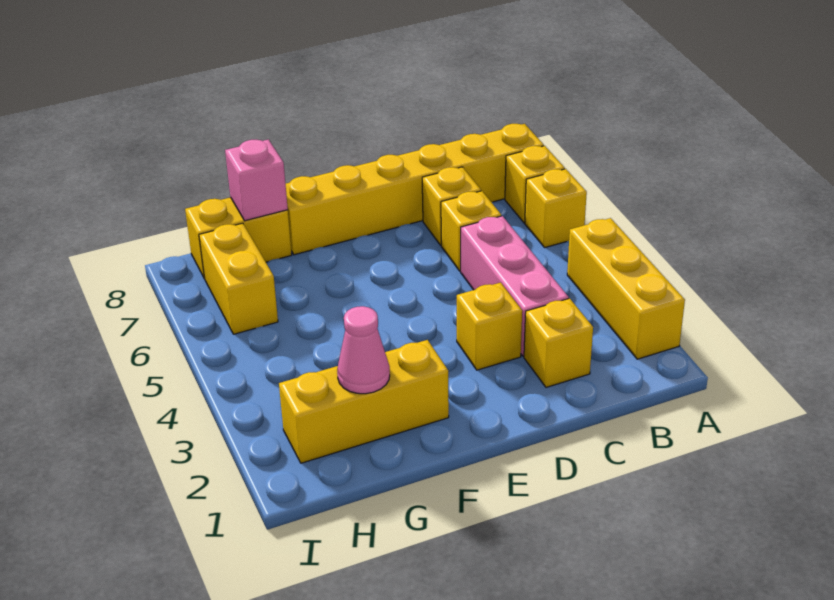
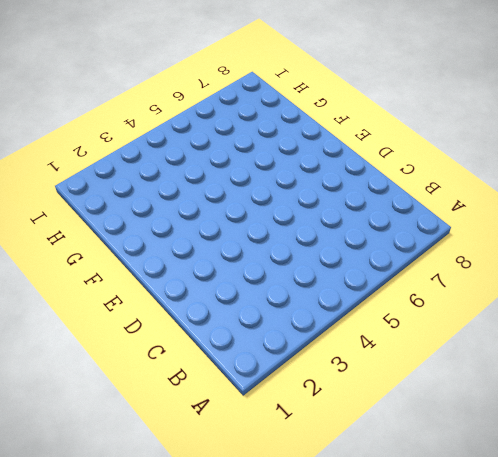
none -> yellow 1x3 brick [567,218,685,359]
none -> yellow 1x1 brick [525,169,587,247]
none -> yellow 1x1 brick [505,146,565,223]

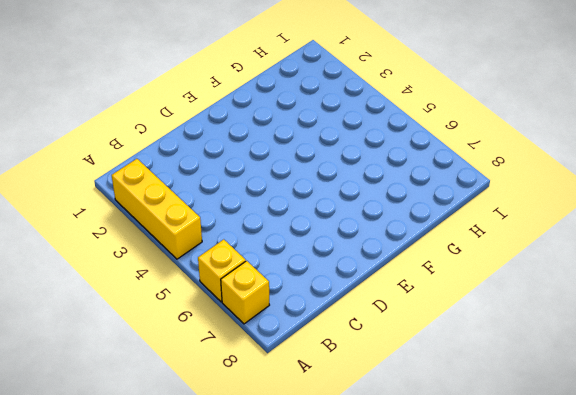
none -> yellow 1x6 brick [286,124,544,255]
none -> yellow 1x1 brick [524,298,593,387]
none -> pink 1x3 brick [461,216,569,356]

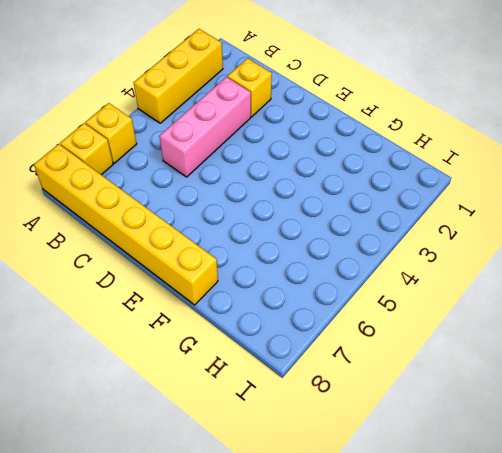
none -> yellow 1x1 brick [441,191,501,271]
none -> yellow 1x1 brick [422,167,481,245]
none -> yellow 1x1 brick [457,283,522,370]

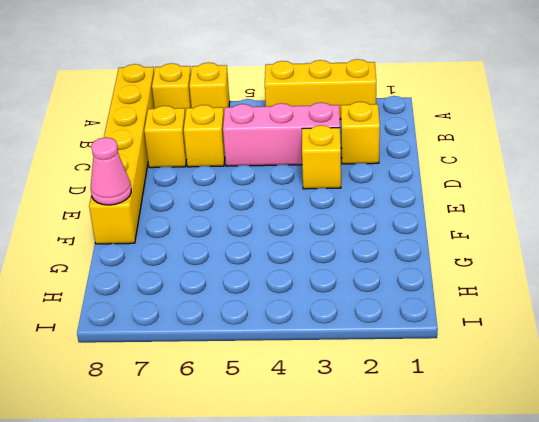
pink 1x1 cone [91,137,131,205] -> pink 1x1 cone moved to [337,306,390,394]
none -> yellow 1x3 brick [279,340,449,463]
none -> yellow 1x2 brick [185,197,292,278]
none -> yellow 1x2 brick [199,223,278,334]

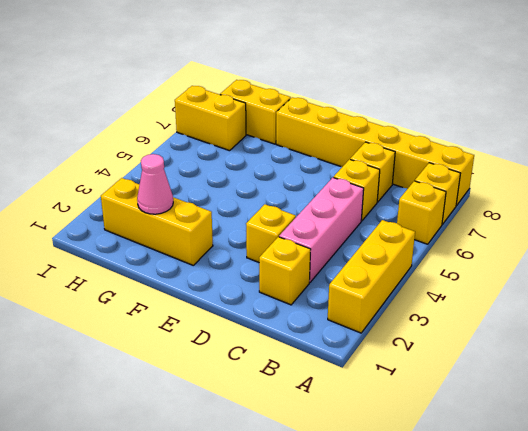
yellow 1x2 brick [175,86,246,151] -> yellow 1x2 brick turned to [199,223,278,334]
none -> pink 1x1 brick [225,139,288,221]

